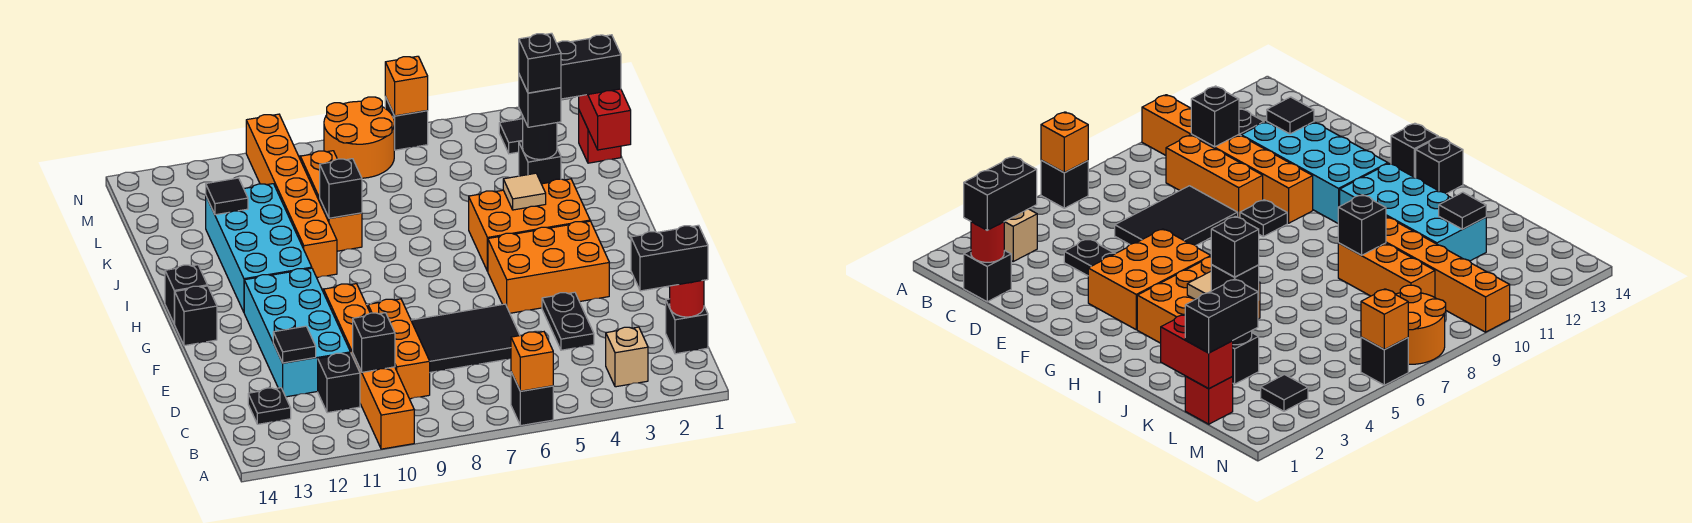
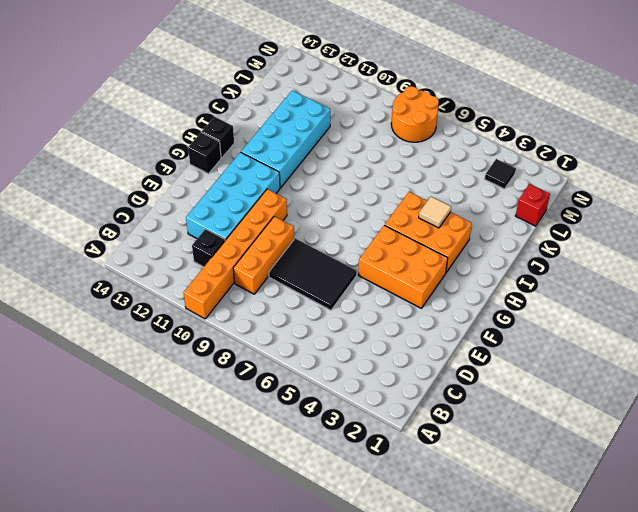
none -> black 1x1 brick [511,372,553,426]
none -> tan 1x1 brick [606,327,648,387]
none -> black 1x1 brick [666,299,708,354]
none -> black 1x1 plate [248,388,291,424]

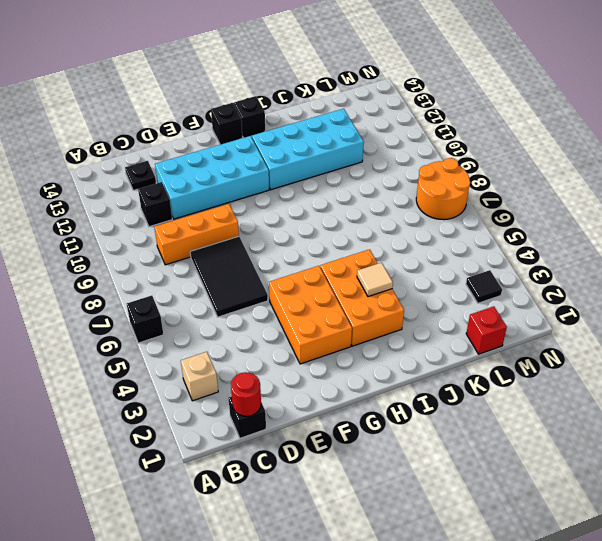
none -> orange 1x6 brick [324,284,414,449]
none -> black 1x2 plate [542,292,594,350]
none -> black 1x1 plate [1240,200,1287,236]
none -> orange 1x6 brick [246,114,337,278]

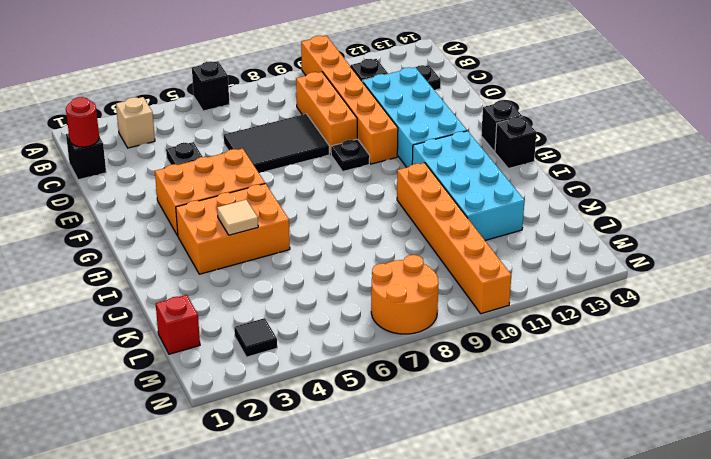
none -> orange 1x3 brick [300,151,362,251]
none -> black 1x1 brick [519,141,561,184]
none -> black 1x1 brick [385,97,428,150]
none -> orange 1x1 brick [511,332,553,391]

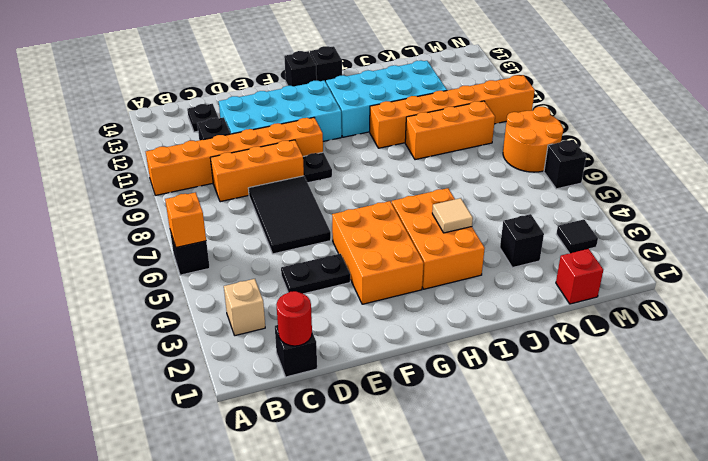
none -> black 1x1 brick [353,313,395,372]
none -> black 1x1 tile [273,326,316,363]
none -> black 1x1 brick [320,159,362,218]
none -> red 1x2 brick [579,89,631,150]

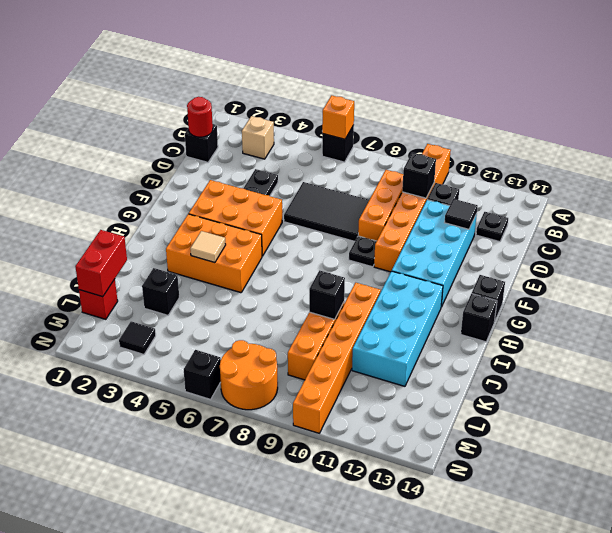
none -> black 1x1 round brick [523,118,557,159]
none -> black 1x1 tile [206,178,248,215]
none -> orange 1x1 brick [385,56,428,116]
none -> black 1x2 brick [631,225,708,291]

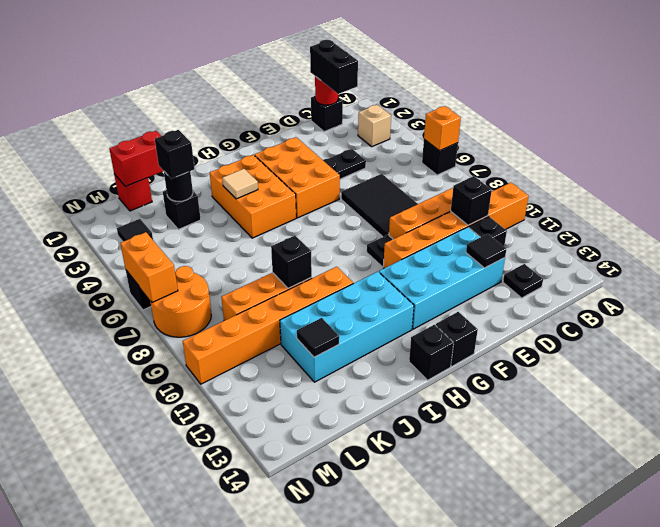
orange 1x2 brick [120,232,178,302] -> orange 1x1 brick [385,56,428,116]
none -> black 1x2 brick [557,35,621,99]
none -> black 1x1 brick [519,33,561,93]

